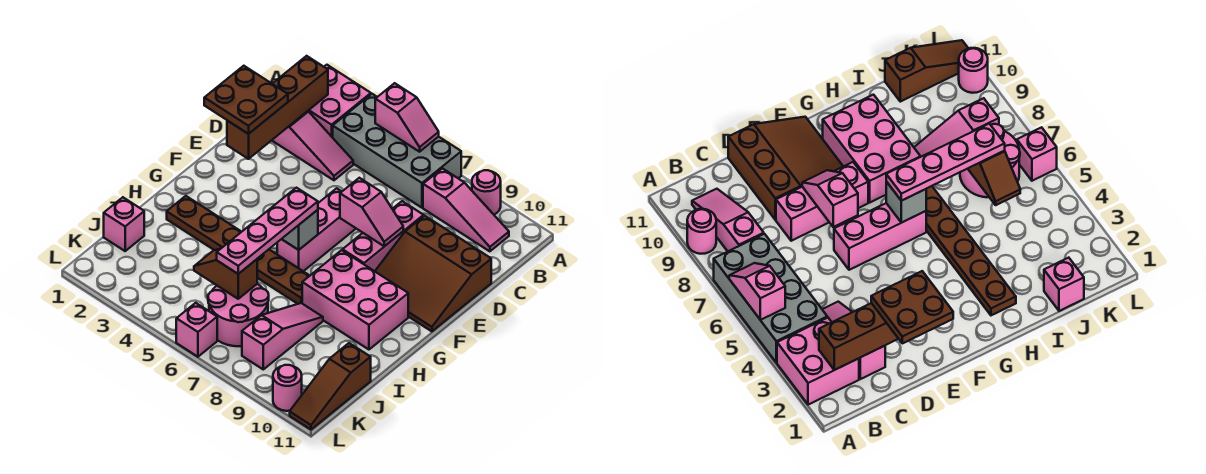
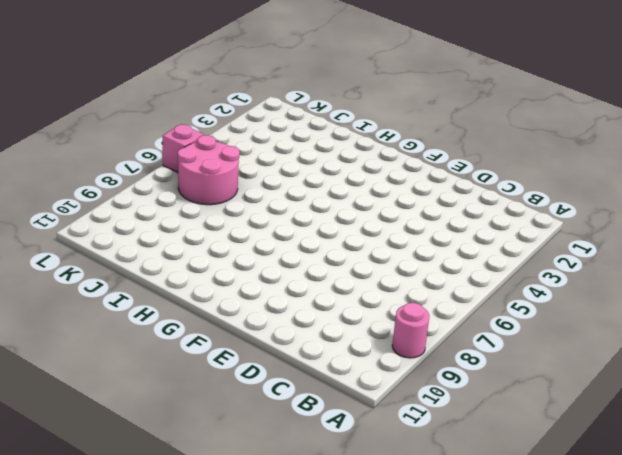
none -> pink 2x2 brick [308,65,371,138]
none -> grey 2x4 brick [333,94,461,208]
none -> pink 1x3 slope [423,168,509,251]

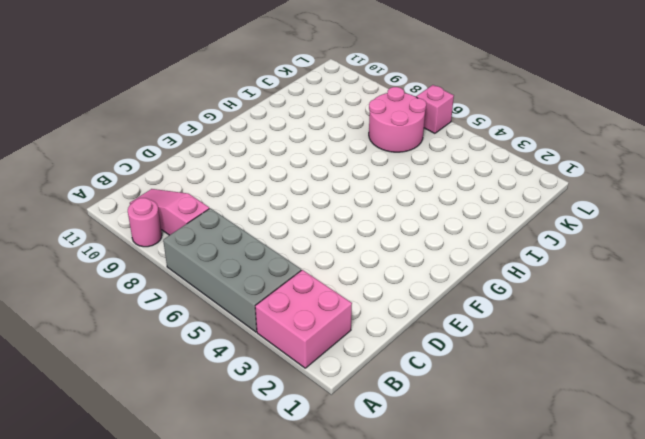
none -> pink 1x3 slope [272,111,353,180]
none -> pink 1x3 brick [343,201,424,271]
none -> brown 3x3 slope [375,216,491,331]

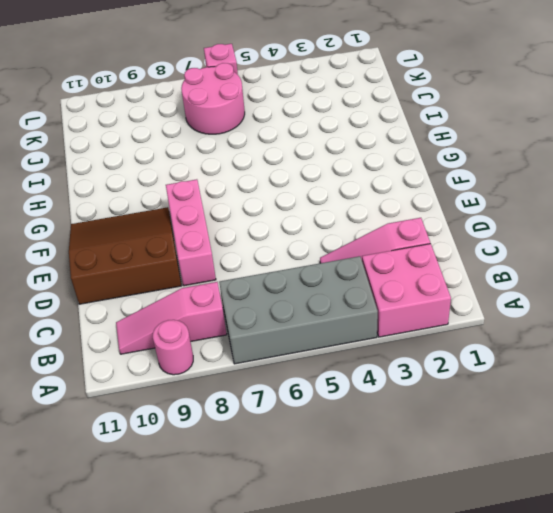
none -> pink 1x3 brick [277,188,356,271]
none -> pink 2x3 brick [302,250,408,349]
none -> brown 1x6 plate [167,196,310,304]

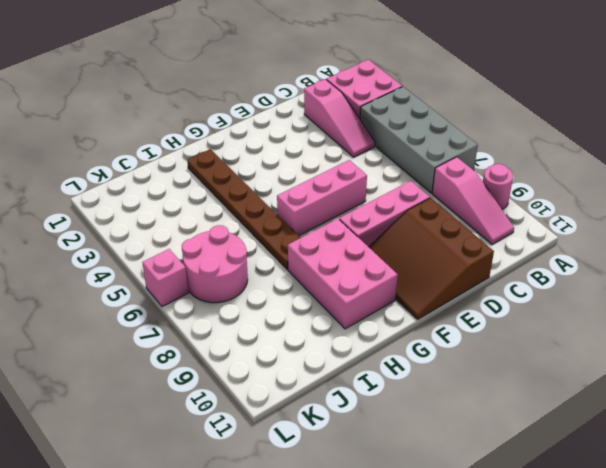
none -> pink 1x3 slope [242,303,323,369]
none -> pink 1x1 brick [104,197,144,251]
none -> brown 1x3 slope [290,343,371,430]

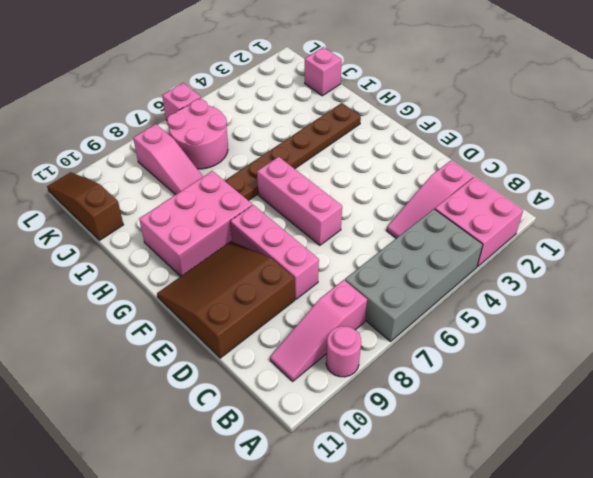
none -> pink 1x1 round brick [273,365,302,411]
none -> pink 1x2 slope [375,83,439,152]
none -> brown 1x4 brick [227,56,328,159]

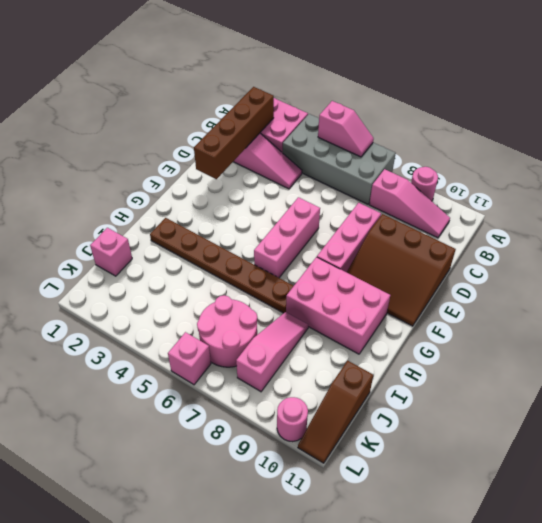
none -> pink 1x2 slope [340,178,403,246]
none -> grey 1x1 brick [282,210,318,250]
none -> brown 1x2 slope [194,249,257,299]

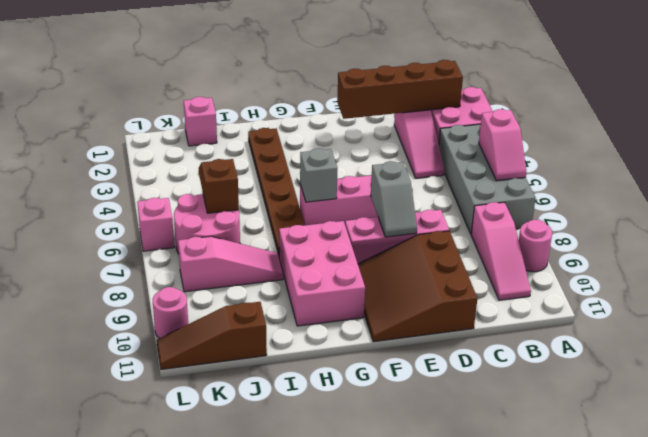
grey 1x2 slope [371,161,417,237] -> pink 1x2 slope [340,178,403,246]
none -> brown 2x2 plate [204,66,288,134]
none -> pink 1x4 plate [217,188,318,274]

